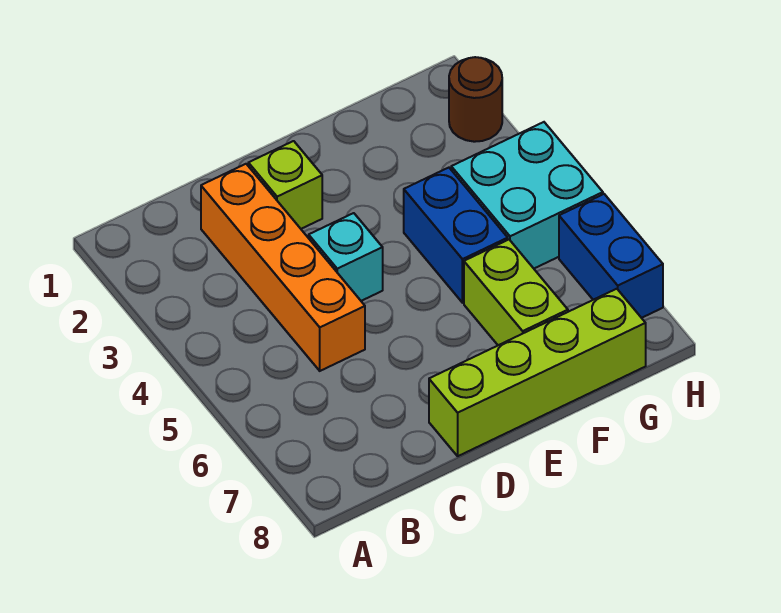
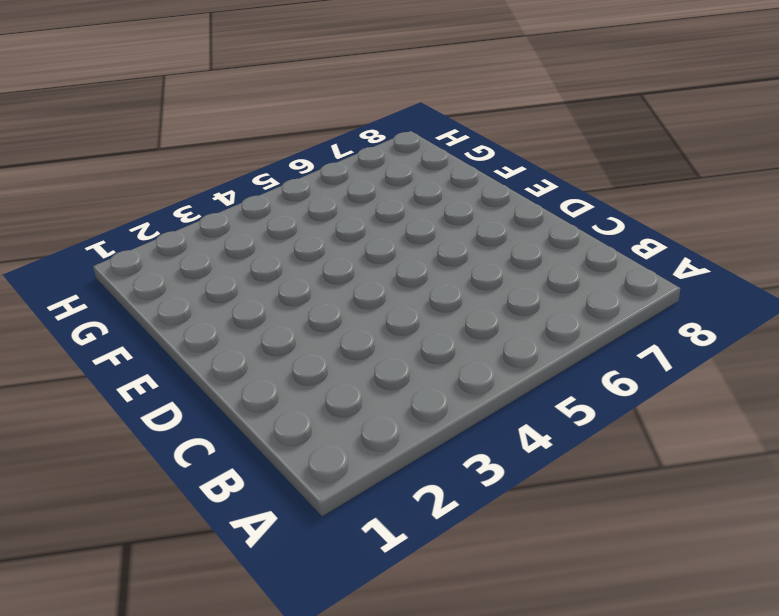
none -> orange 1x4 brick [201,164,365,371]
none -> lime 1x1 brick [248,141,322,229]

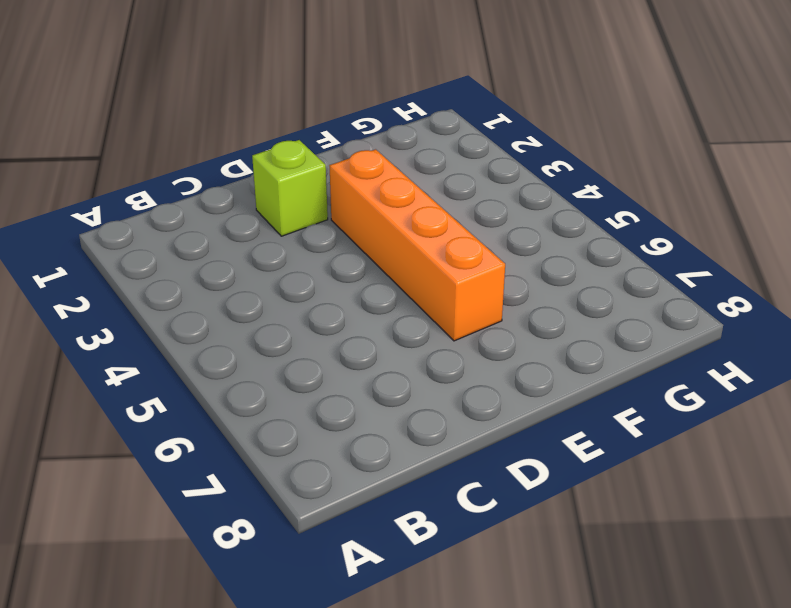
orange 1x4 brick [329,149,505,341] -> orange 1x4 brick moved to [201,164,365,371]
none -> cyan 1x1 brick [309,213,383,301]
none -> lime 1x4 brick [429,289,646,456]

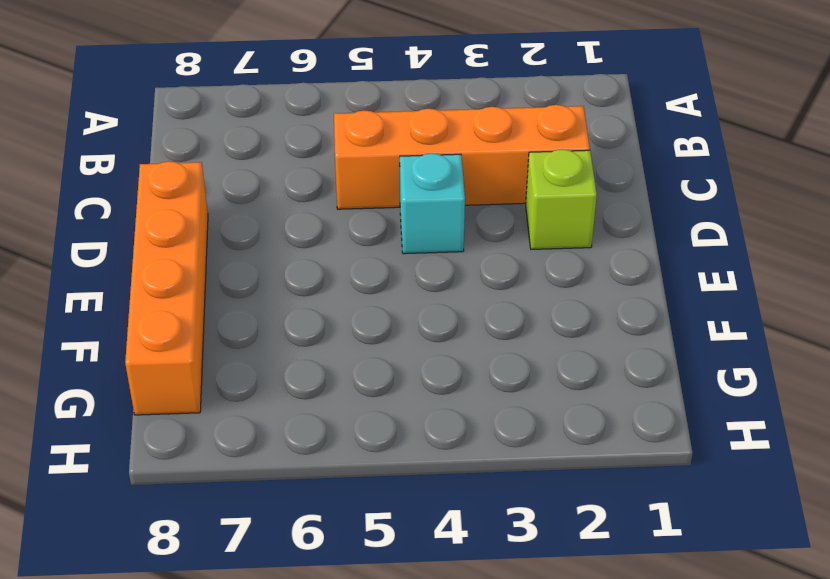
orange 1x4 brick [125,161,208,415] -> lime 1x4 brick [429,289,646,456]
none -> blue 1x2 brick [404,168,508,303]
none -> lime 1x2 brick [464,240,568,345]

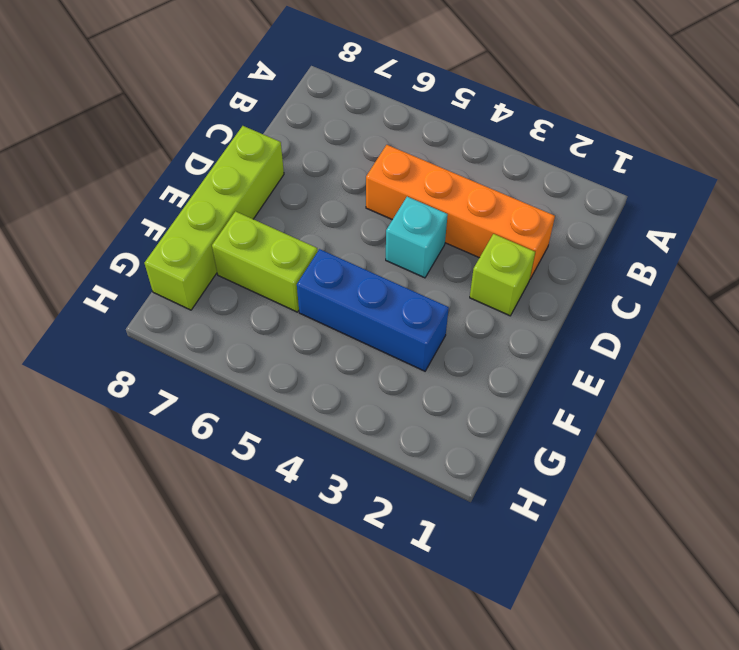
blue 1x3 brick [297,249,449,371] -> blue 1x2 brick [404,168,508,303]
none -> cyan 2x2 brick [451,122,603,268]
none -> brown 1x1 round brick [449,57,502,142]

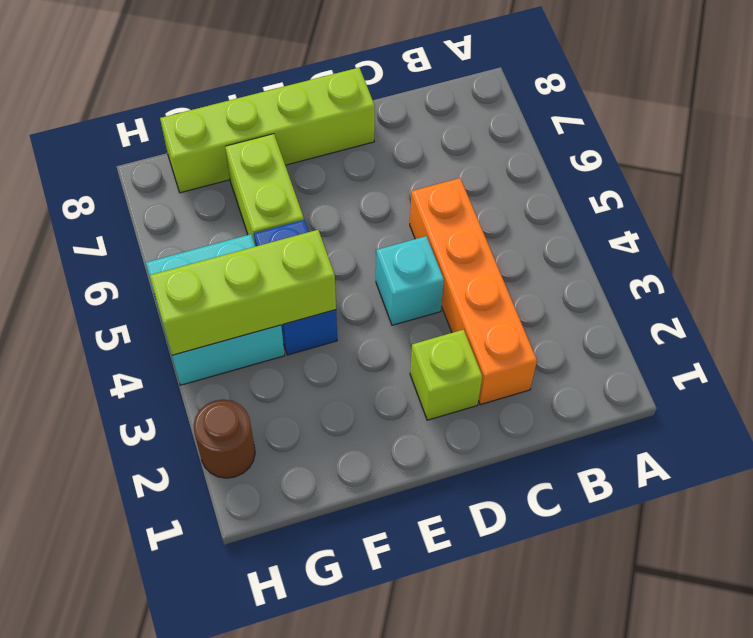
lime 1x3 brick [150,230,336,355] -> none
none -> blue 1x2 brick [559,194,663,318]

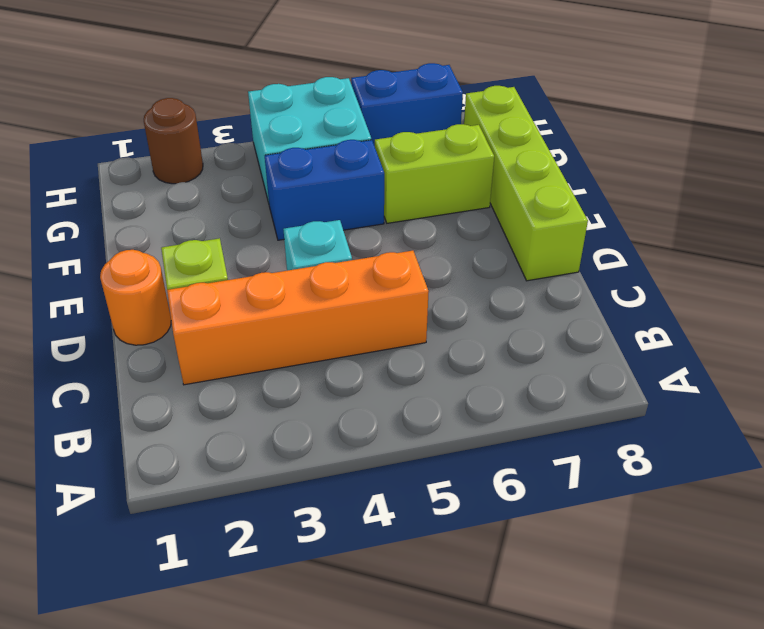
orange 1x1 round brick [100,250,171,345] -> none

